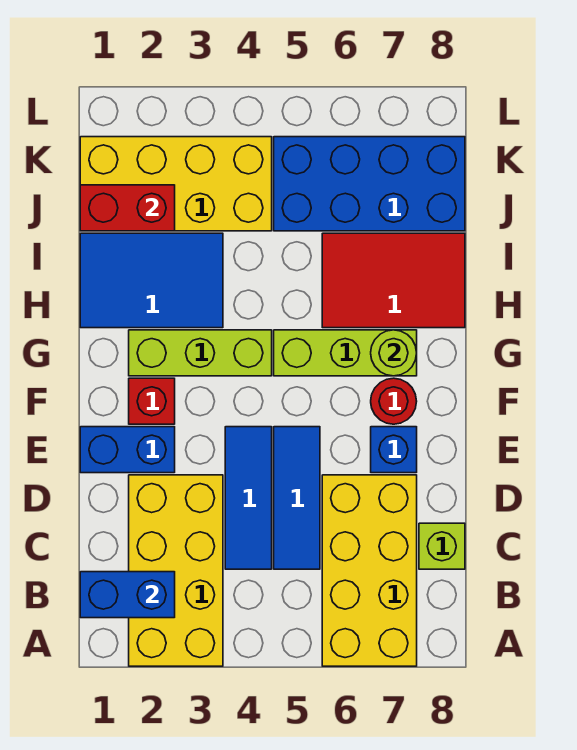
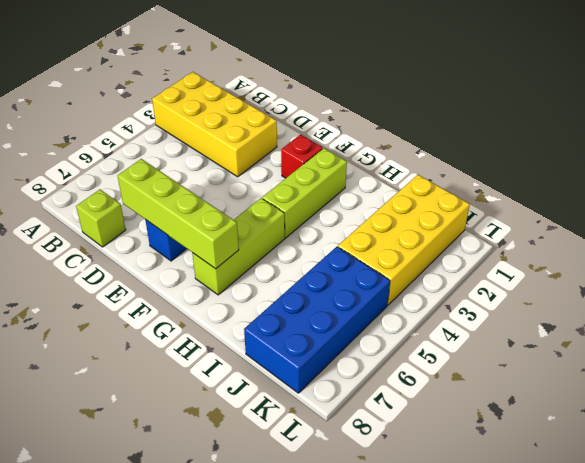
lime 1x4 brick [118,159,239,269] -> lime 1x1 round brick [371,330,417,376]
none -> yellow 2x4 brick [322,475,417,666]
none -> blue 1x3 tile [225,427,272,569]
none -> blue 1x3 tile [274,427,320,569]

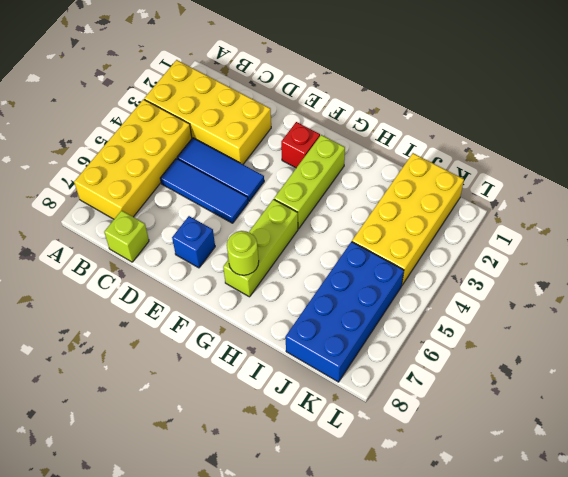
yellow 2x4 brick [74,99,192,219] -> yellow 2x4 brick turned to [322,475,417,666]
none -> blue 1x2 brick [80,427,175,473]
none -> red 1x1 round brick [371,378,417,424]
none -> blue 2x3 tile [80,233,223,328]

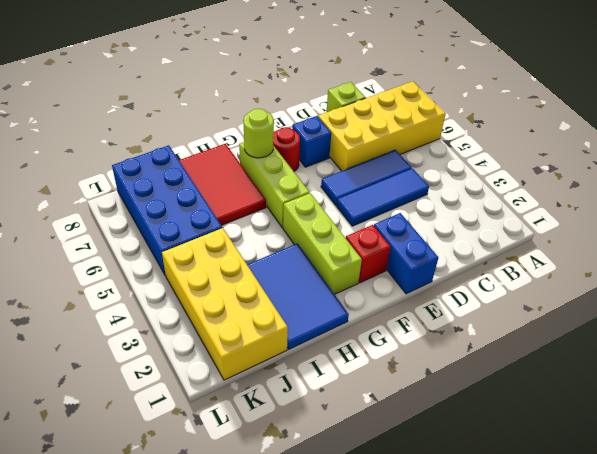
none -> yellow 2x4 brick [129,475,223,666]
none -> blue 1x2 brick [80,572,175,618]
none -> red 1x2 brick [80,185,175,231]

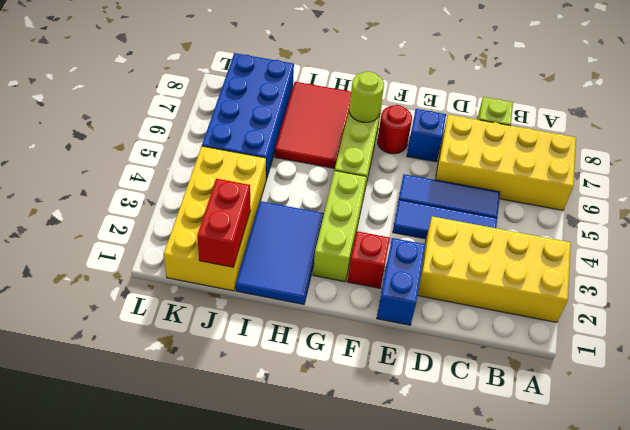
none -> blue 1x2 brick [80,572,175,618]

